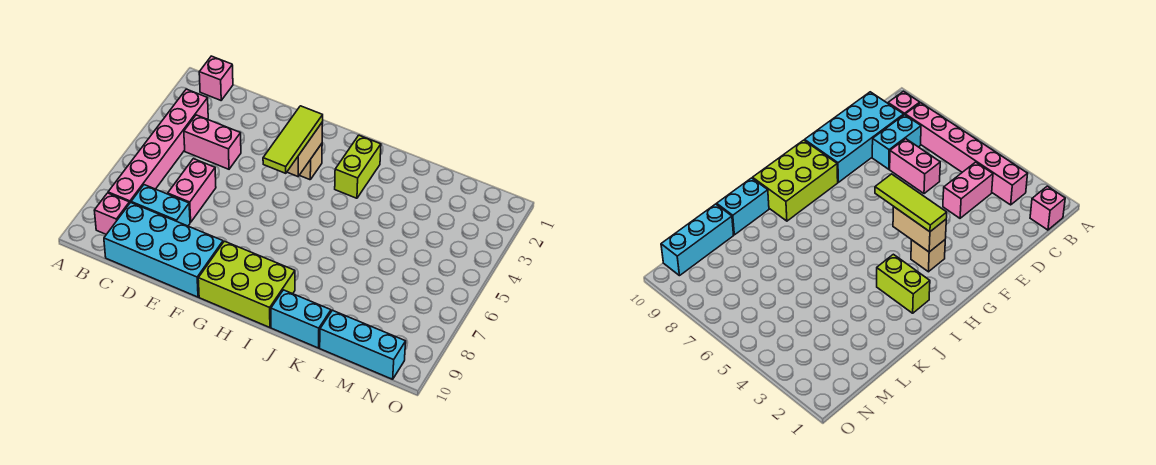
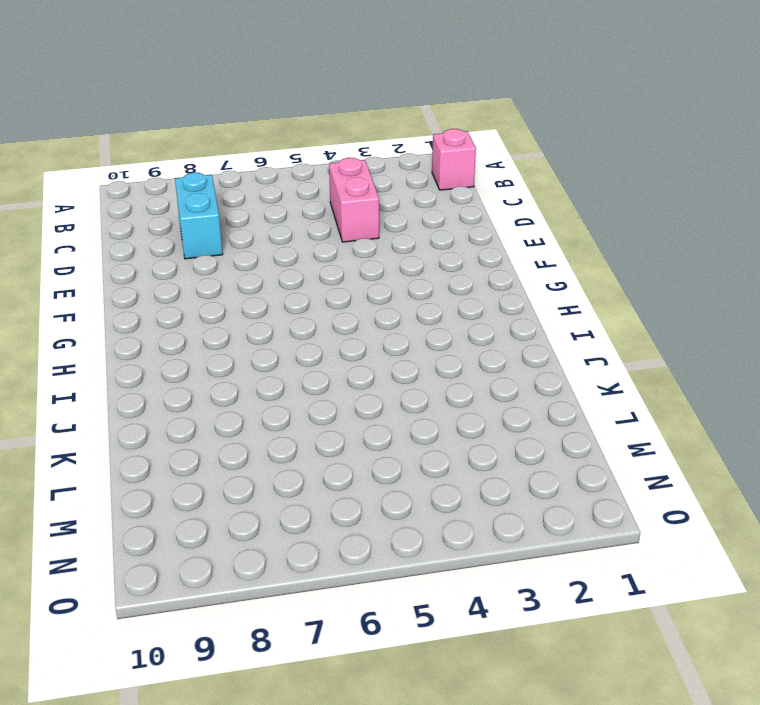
none -> pink 1x6 brick [108,89,208,203]
none -> pink 1x1 brick [94,193,130,234]
none -> cyan 2x4 brick [104,203,223,297]

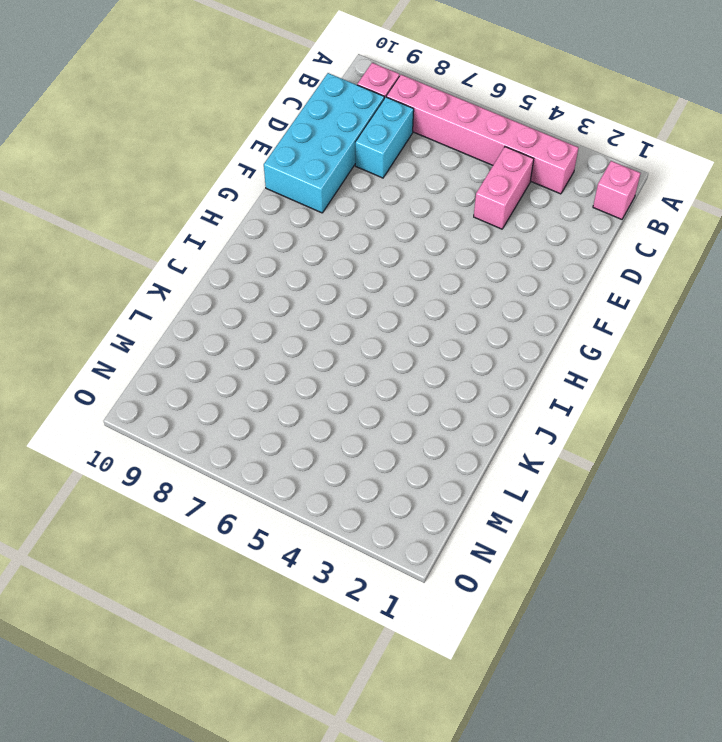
none -> pink 1x2 brick [168,159,216,222]
none -> tan 1x1 brick [299,144,322,180]
none -> lime 2x3 brick [198,241,295,328]

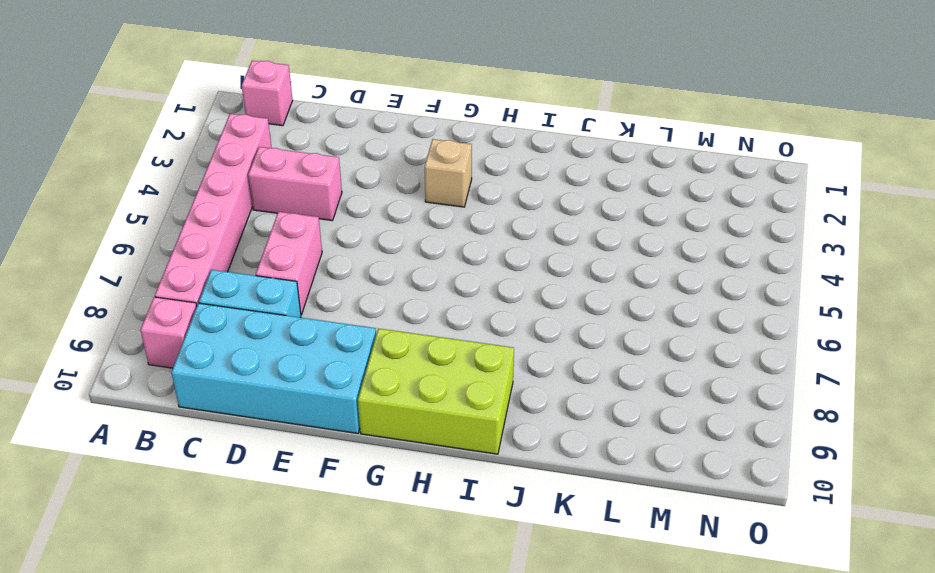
none -> lime 1x2 brick [335,135,381,198]
none -> cyan 1x2 brick [271,290,331,348]
none -> cyan 1x3 brick [320,310,406,379]

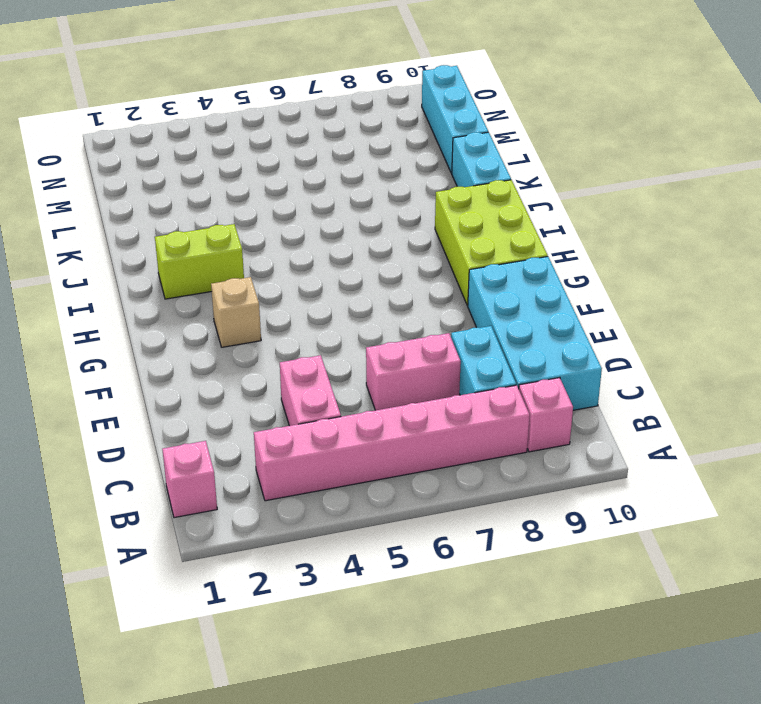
none -> tan 1x2 brick [287,122,323,177]
none -> lime 1x3 tile [263,106,323,173]

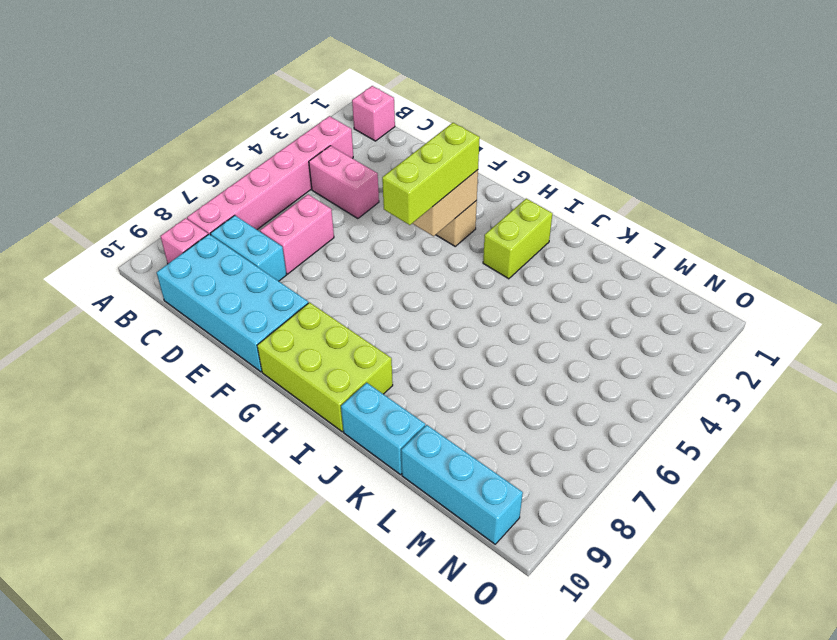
lime 1x3 brick [382,123,480,225] -> lime 1x3 tile [263,106,323,173]

